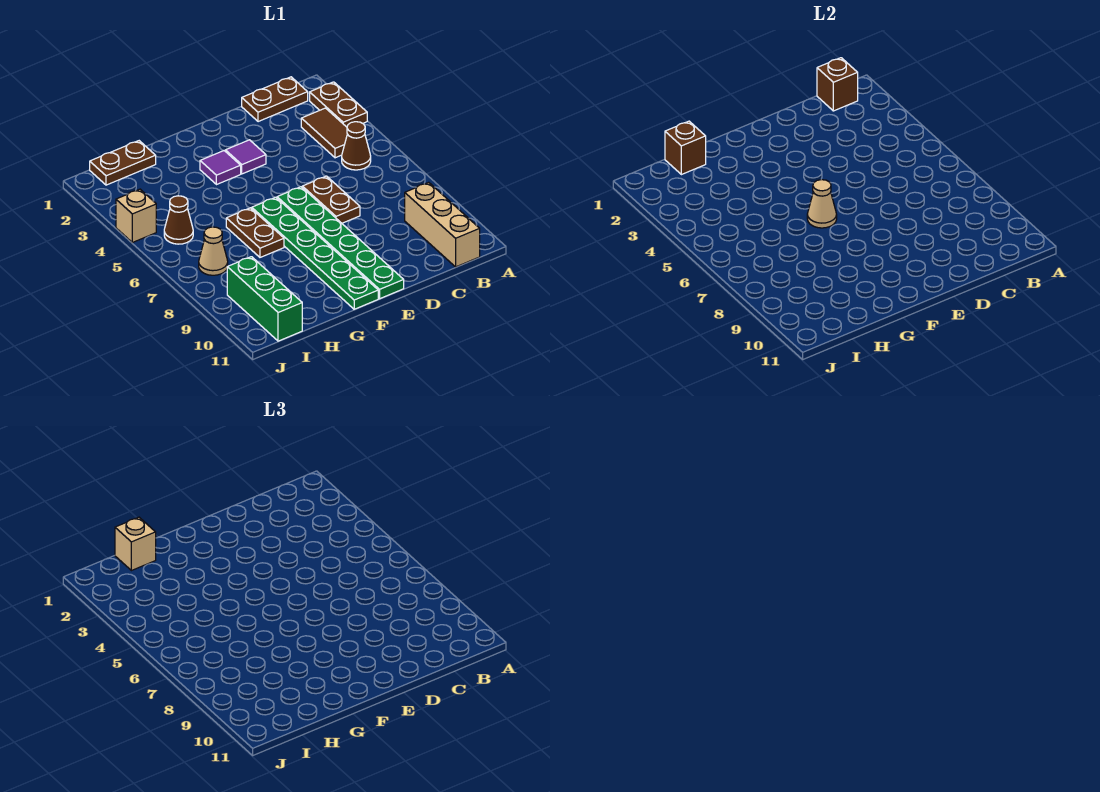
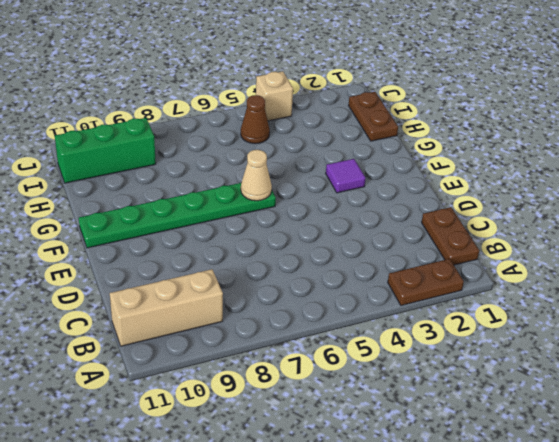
none -> brown 1x2 tile [301,108,347,158]
none -> brown 1x1 cone [342,122,371,170]
none -> brown 1x2 plate [302,176,360,223]

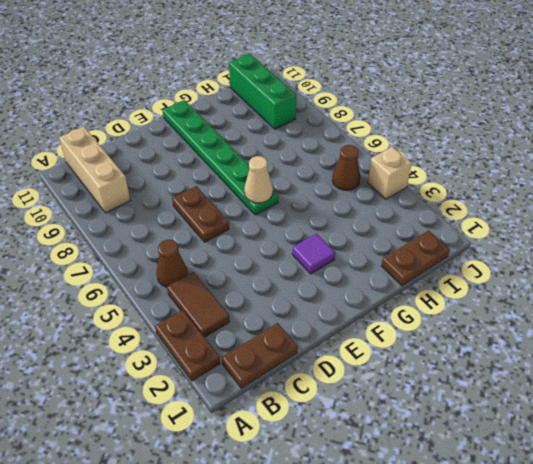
none -> purple 1x1 tile [225,140,266,174]
none -> green 1x6 plate [277,187,404,299]
none -> brown 1x2 plate [226,208,284,257]

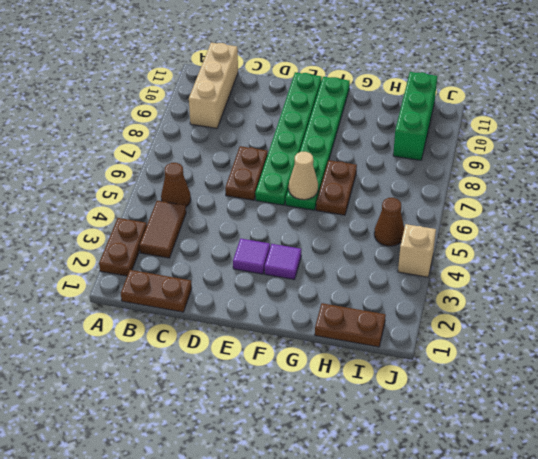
none -> tan 1x1 cone [199,227,228,275]
none -> brown 1x1 brick [817,58,858,111]
none -> brown 1x1 brick [665,121,706,175]

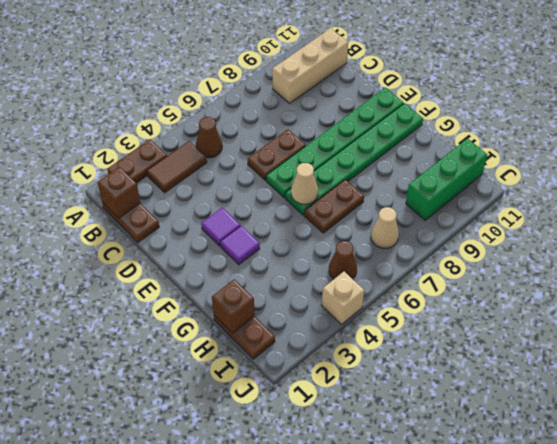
none -> tan 1x1 brick [115,517,156,571]

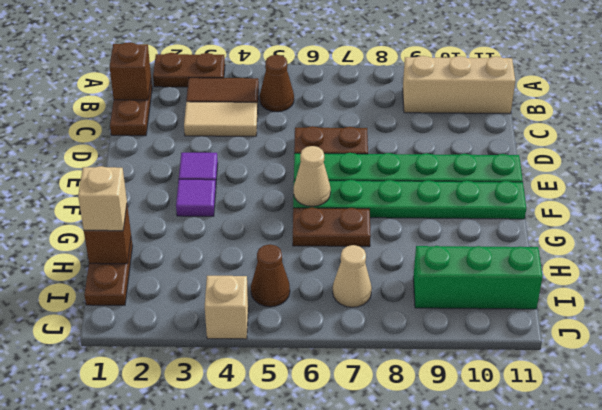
tan 1x2 tile [184,102,258,136] -> none

